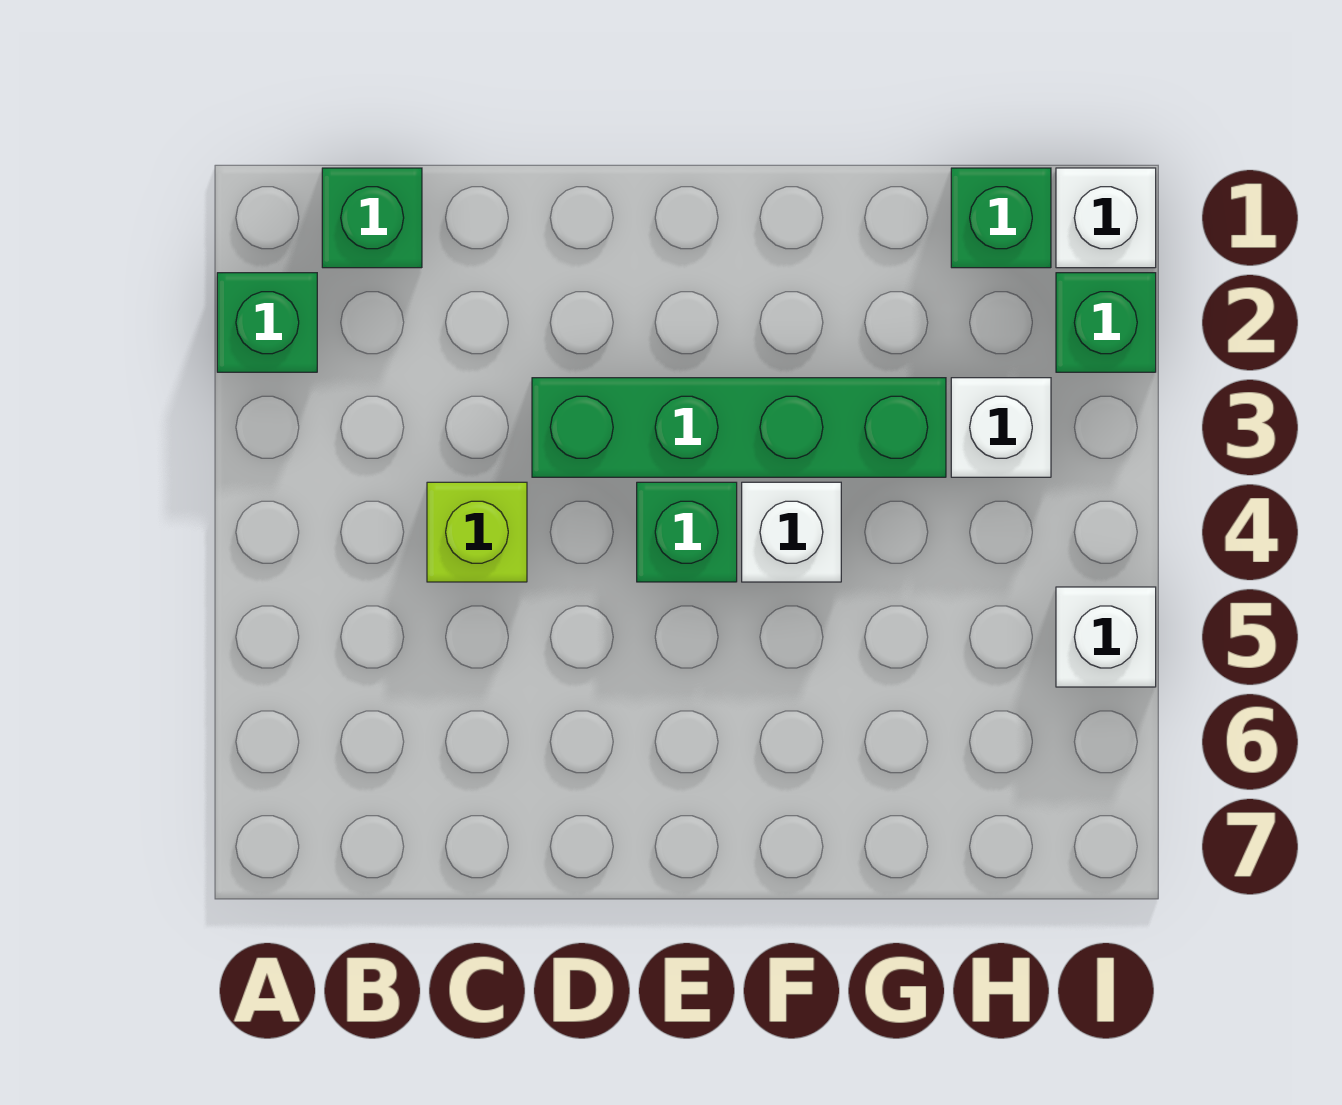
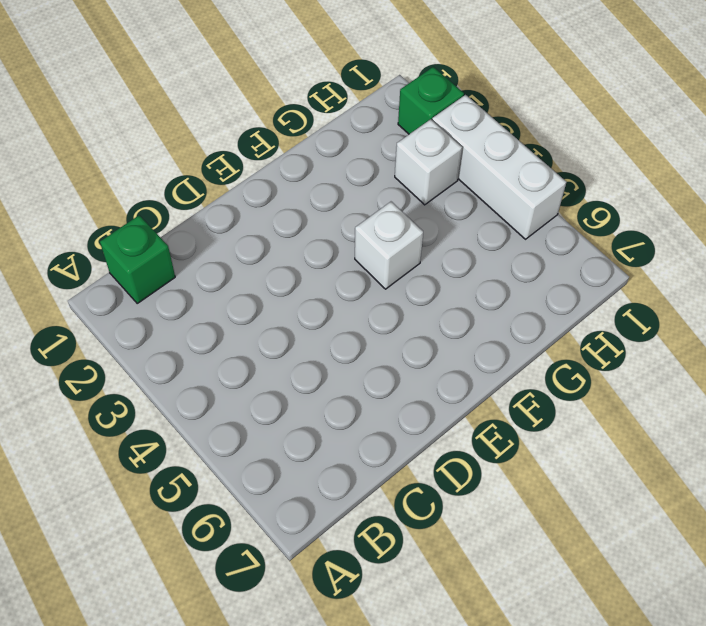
white 1x3 brick [432,95,566,239] -> white 1x1 brick [1056,587,1156,687]
none -> green 1x1 brick [217,273,317,372]
none -> lime 1x1 brick [427,482,527,582]

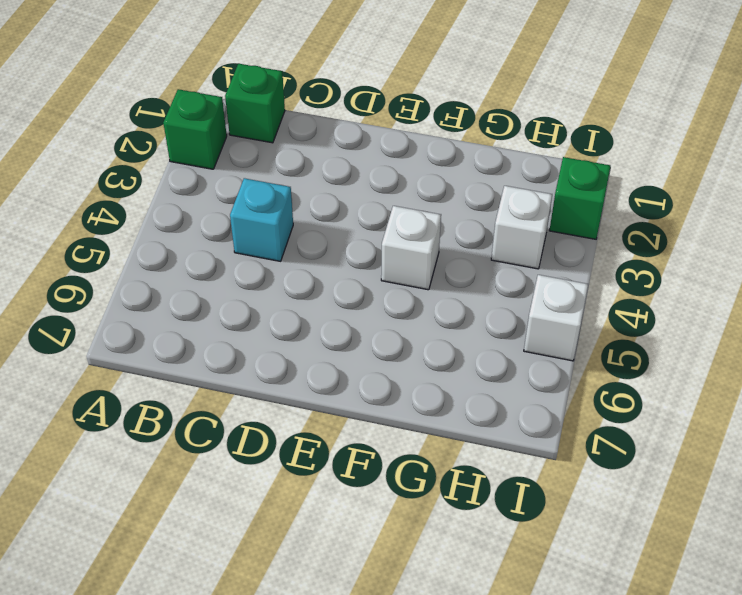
cyan 1x1 brick [230,178,293,261] -> lime 1x1 brick [427,482,527,582]
none -> green 1x4 brick [532,378,946,477]
none -> green 1x1 brick [637,482,737,582]

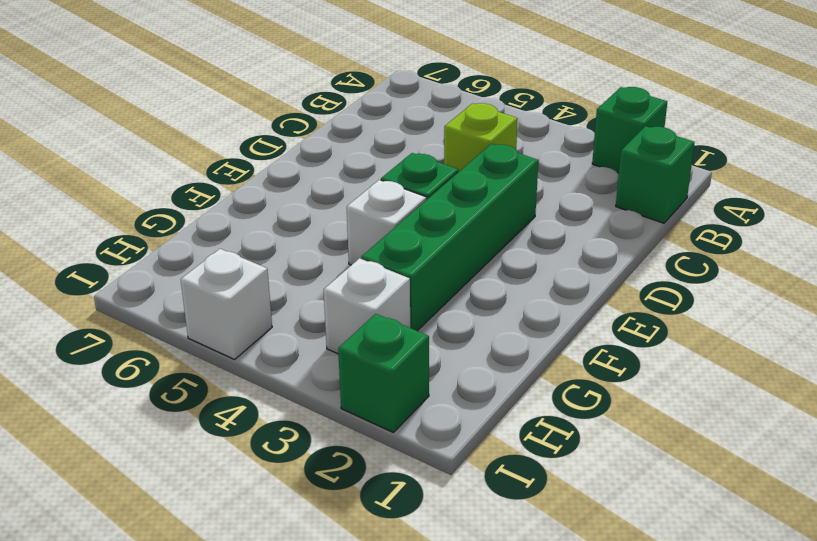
none -> green 1x1 brick [951,168,1051,268]
none -> white 1x1 brick [1056,168,1156,268]

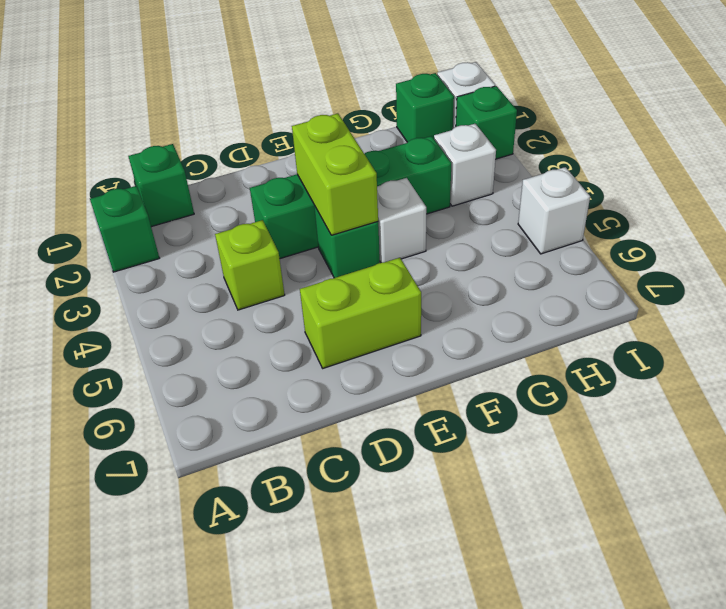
lime 1x2 brick [300,258,421,368] -> none
lime 1x2 brick [292,113,378,235] -> none

